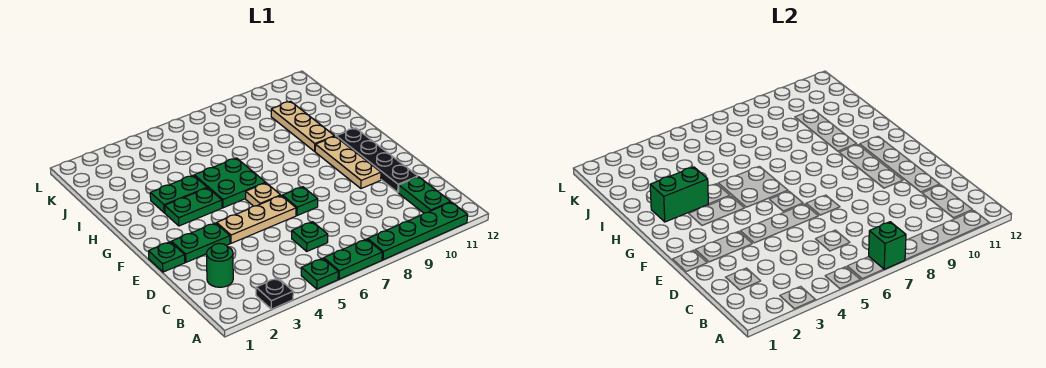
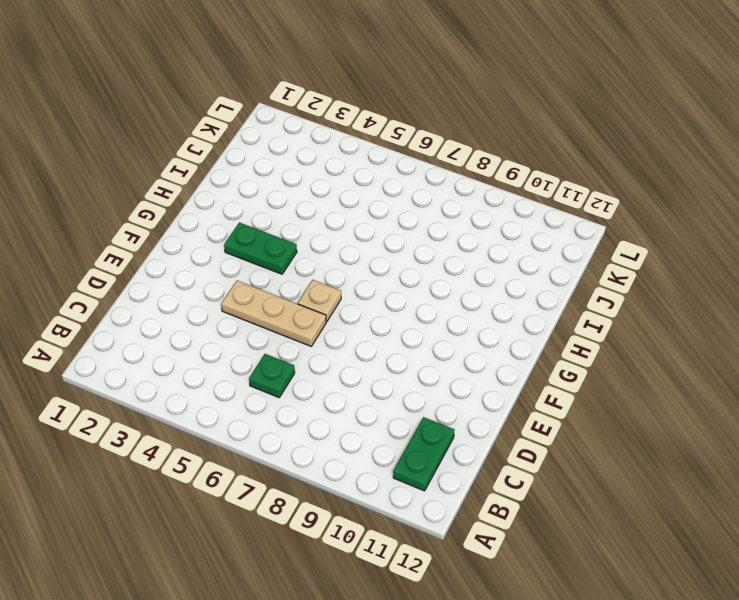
none -> black 1x1 plate [256,278,293,309]
none -> green 1x1 plate [301,258,338,289]
none -> green 1x2 plate [324,239,382,279]

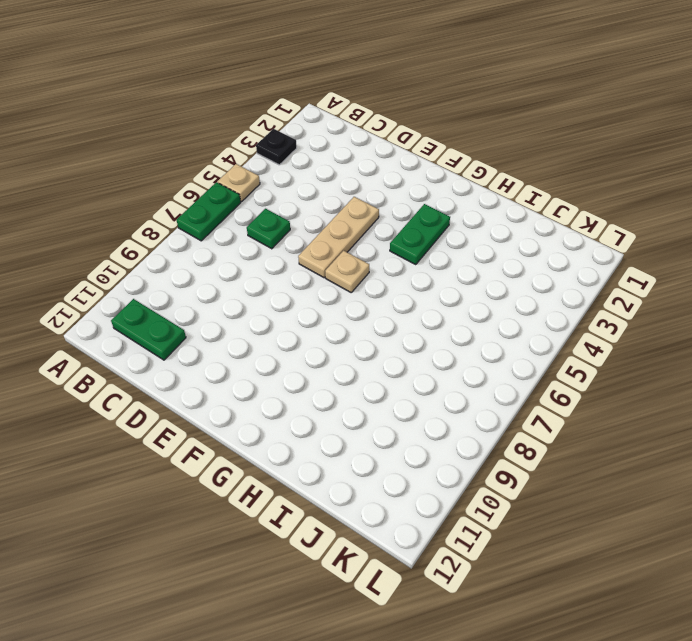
tan 1x1 plate [218,164,260,202] -> green 1x1 plate [301,258,338,289]
none -> green 1x4 plate [368,202,467,260]
none -> green 1x1 round brick [206,243,233,287]
none -> black 1x4 plate [336,128,418,192]

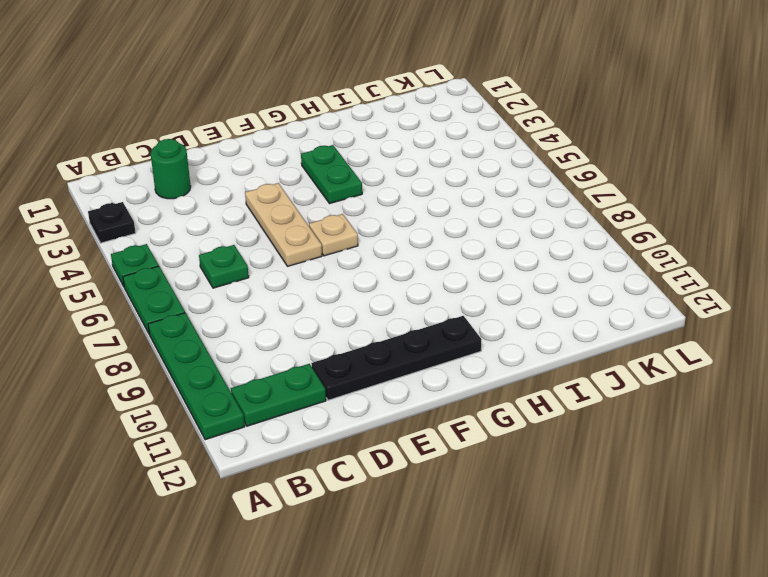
none -> green 1x1 plate [149,242,185,272]
none -> green 1x2 plate [171,223,230,262]
none -> green 1x1 plate [282,187,318,216]

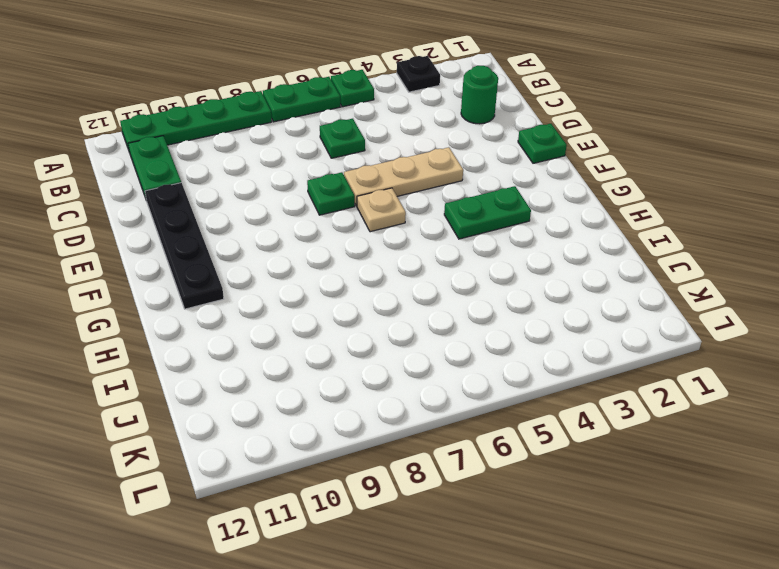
none -> green 1x2 plate [171,223,230,262]
none -> tan 1x3 plate [315,136,381,189]
none -> green 2x2 plate [194,158,266,208]

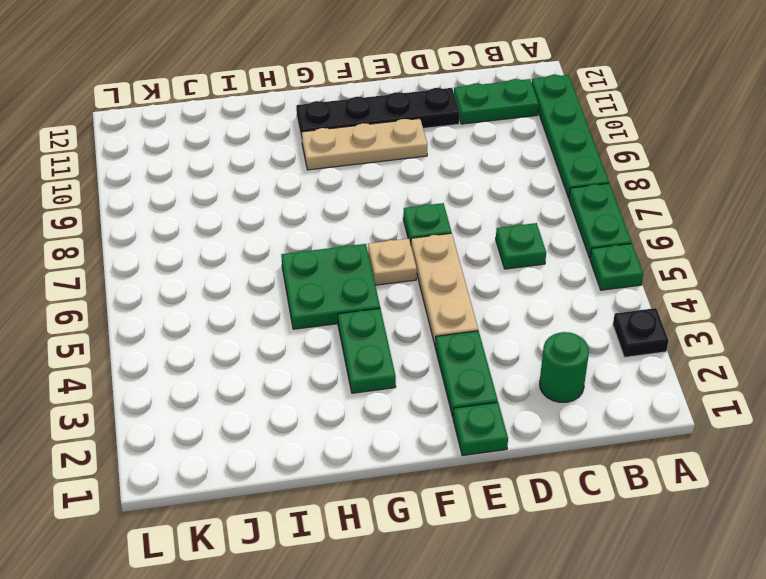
none -> green 1x2 plate [150,175,207,213]
none -> tan 1x3 plate [271,101,334,151]
none -> green 1x1 brick [869,222,906,269]

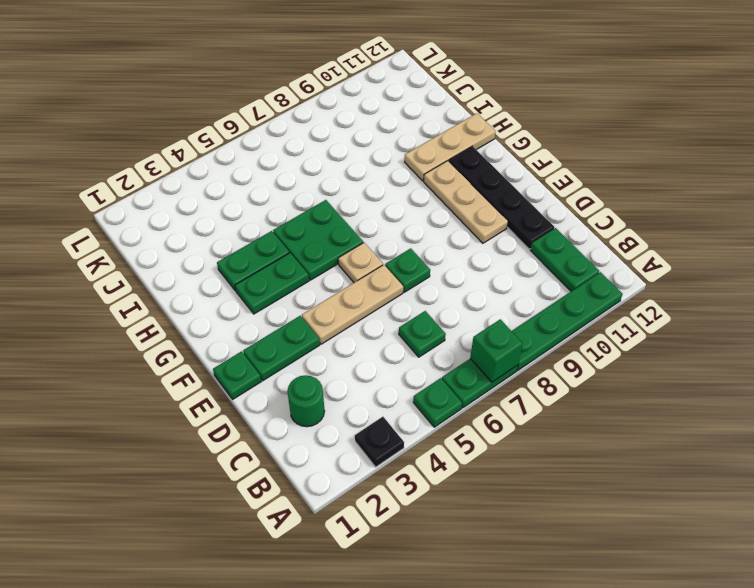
tan 1x3 plate [405,113,496,181] -> tan 1x3 plate turned to [271,101,334,151]
none -> green 1x2 brick [650,167,708,222]

